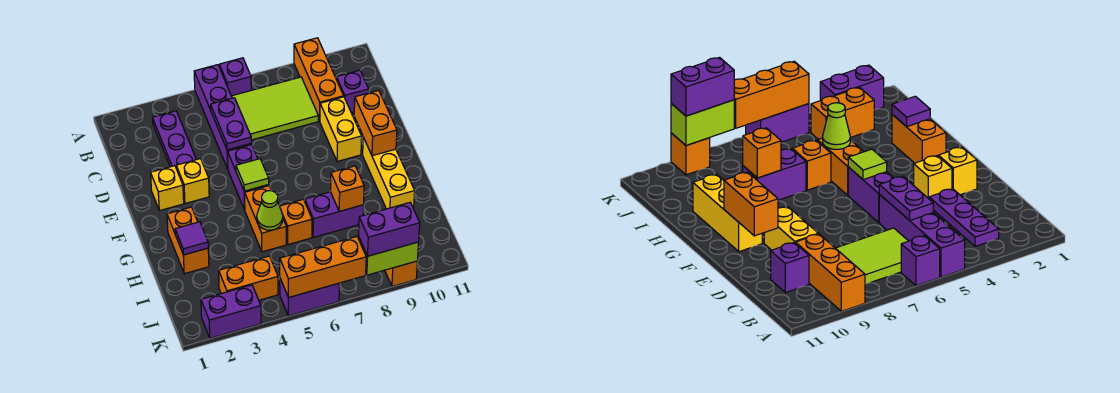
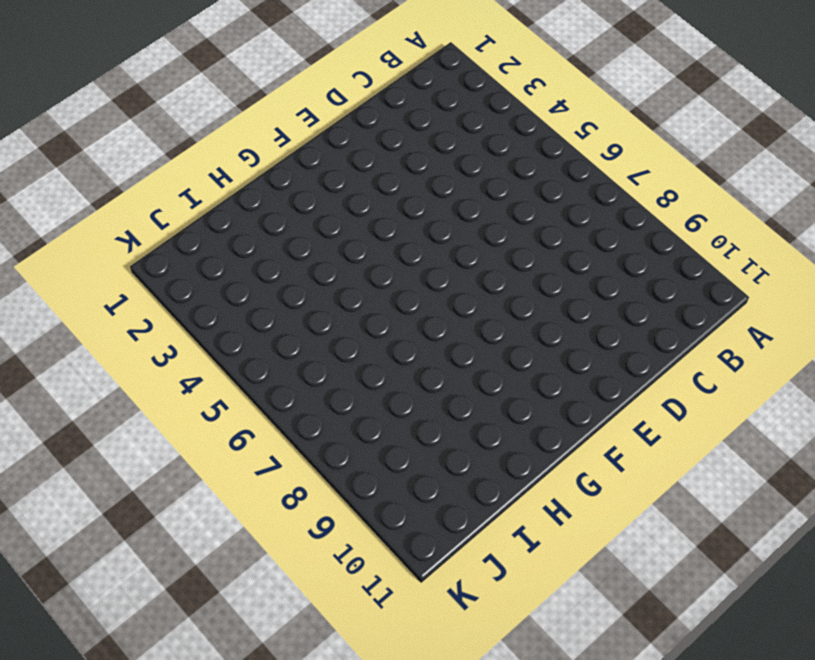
none -> purple 1x4 brick [194,65,251,169]
none -> purple 1x1 brick [219,58,251,96]
none -> orange 1x3 brick [294,38,344,121]

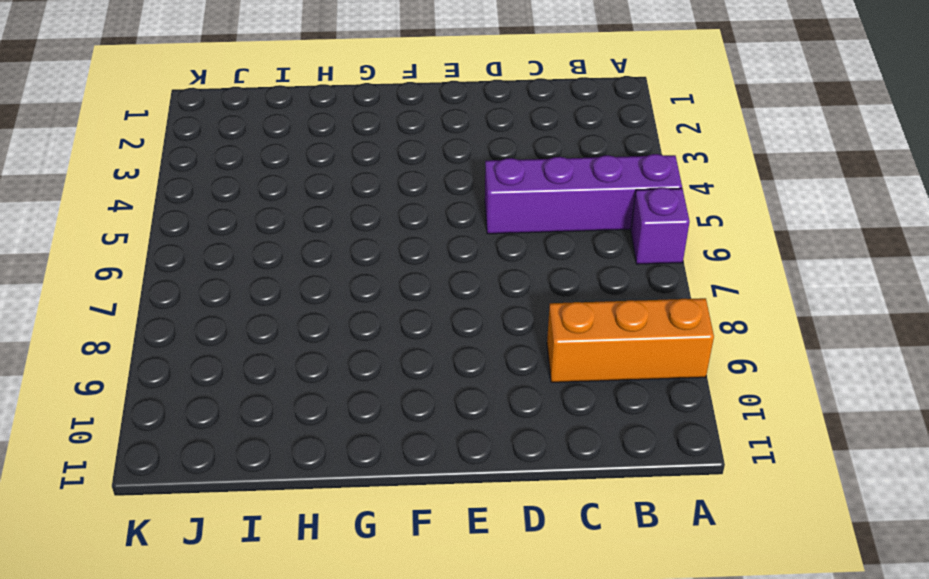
none -> purple 1x3 plate [152,111,196,167]
none -> lime 2x3 tile [232,77,318,140]
none -> purple 1x1 brick [336,70,369,113]

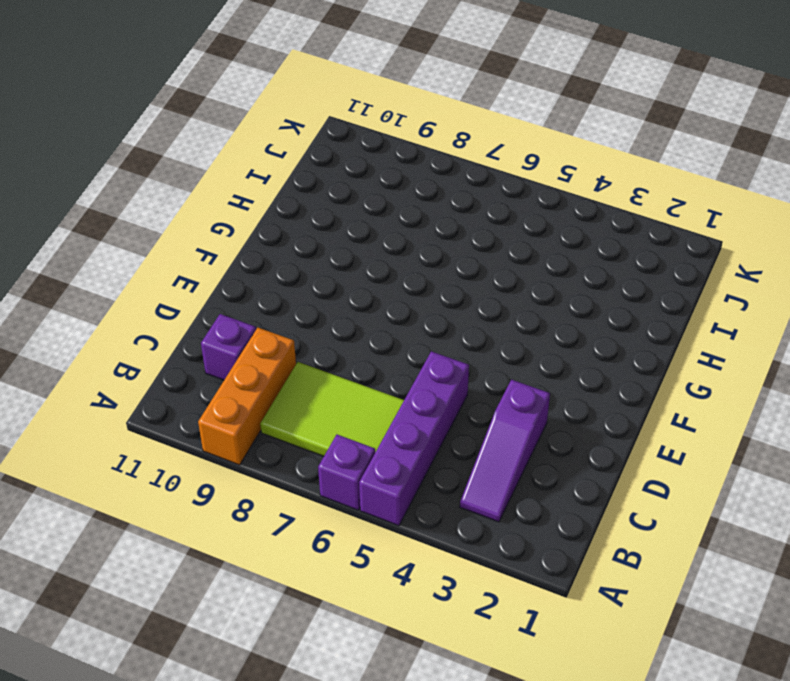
purple 1x3 slope [460,380,550,522] -> purple 1x3 plate [152,111,196,167]
none -> yellow 1x2 brick [320,97,362,161]
none -> yellow 1x1 brick [151,166,184,211]
none -> yellow 1x1 brick [176,159,209,203]

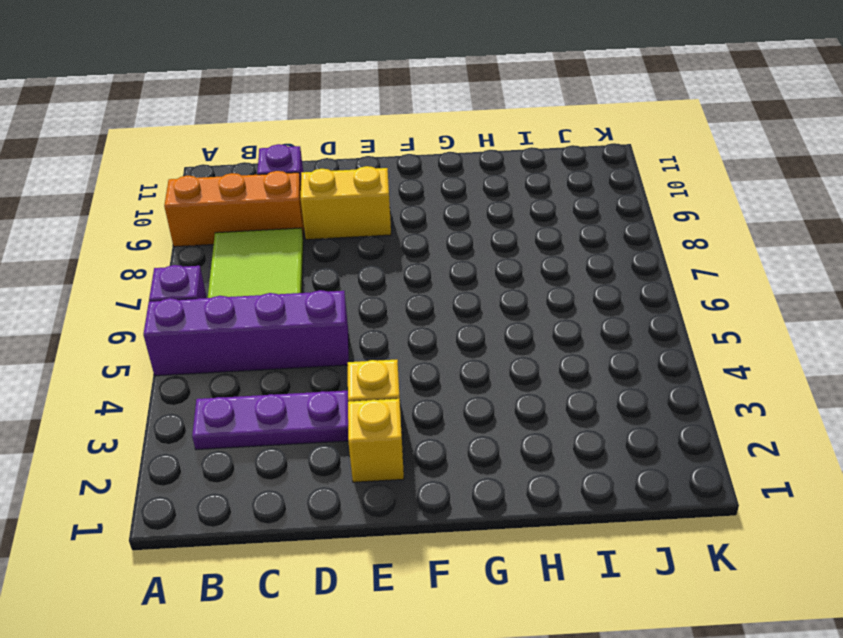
none -> purple 1x2 brick [228,145,269,210]
none -> yellow 1x3 brick [363,138,415,209]
none -> orange 1x2 brick [167,207,209,274]

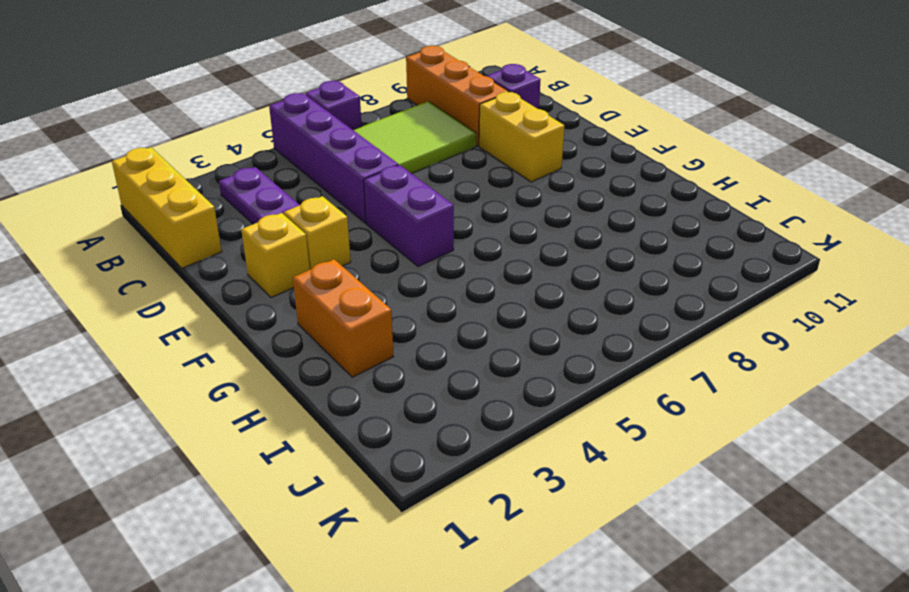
yellow 1x3 brick [112,147,222,268] -> yellow 1x3 brick moved to [363,138,415,209]
none -> orange 1x2 brick [245,186,286,252]
none -> orange 1x1 brick [280,199,312,244]
none -> purple 1x2 brick [305,192,364,237]

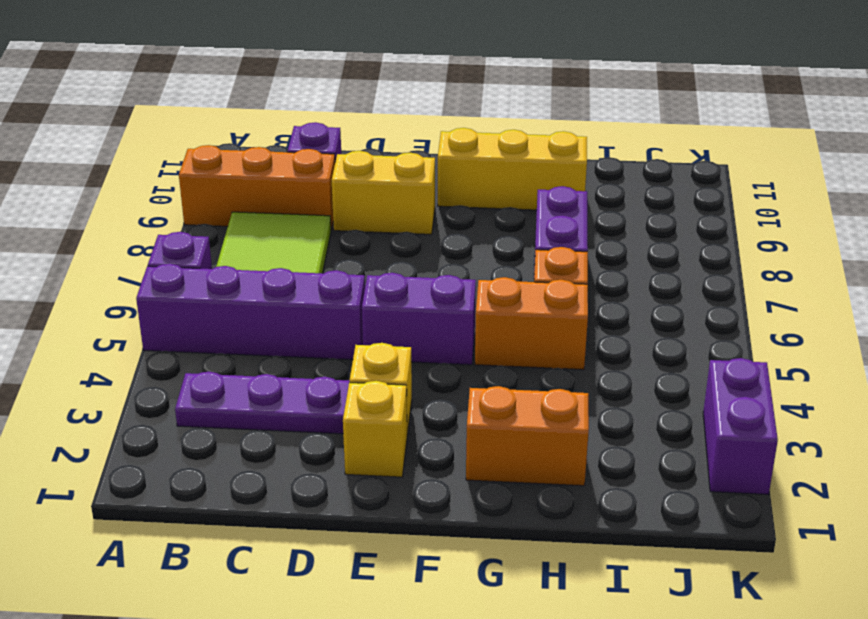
none -> orange 1x2 brick [219,256,278,300]
none -> purple 1x2 brick [280,279,340,316]
none -> orange 1x1 brick [385,261,417,286]

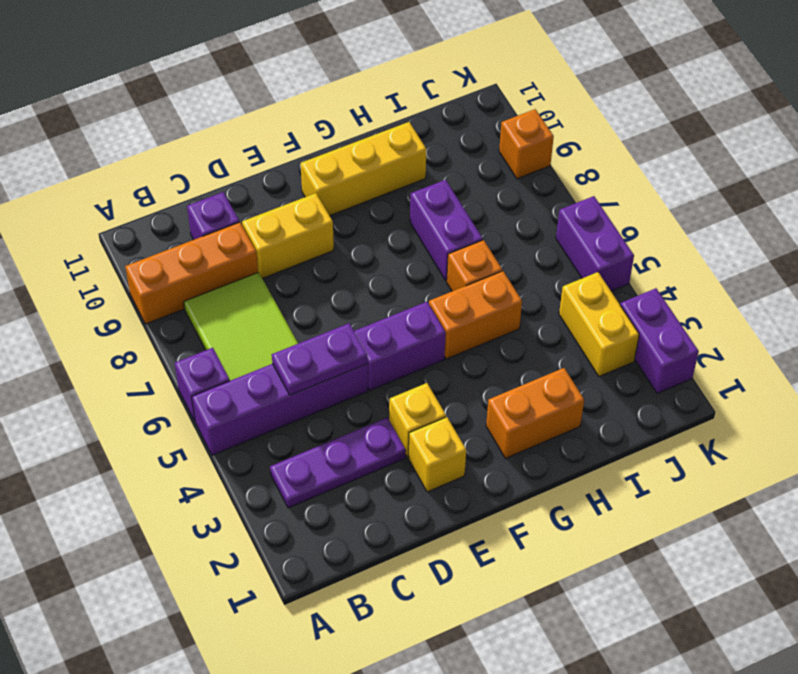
yellow 1x2 brick [559,272,639,377] -> orange 1x2 brick [219,256,278,300]
none -> orange 1x2 brick [354,90,397,156]
none -> lime 1x1 tile [236,159,269,191]
none -> purple 1x1 tile [175,222,208,255]

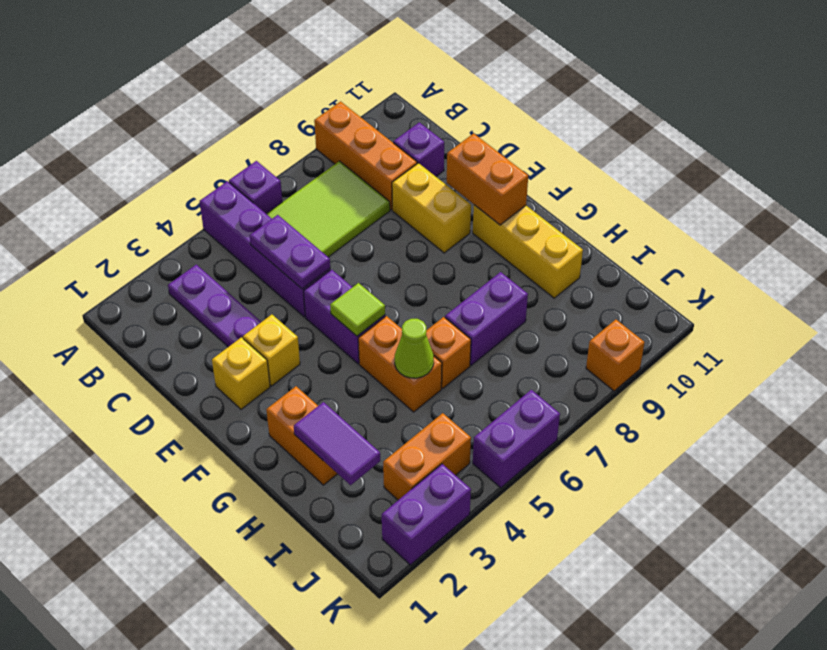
purple 1x2 tile [294,402,380,485] -> purple 1x1 tile [175,222,208,255]
none -> orange 1x1 brick [330,166,364,211]
none -> orange 1x3 brick [280,237,366,298]
none -> lime 1x2 brick [358,238,419,275]

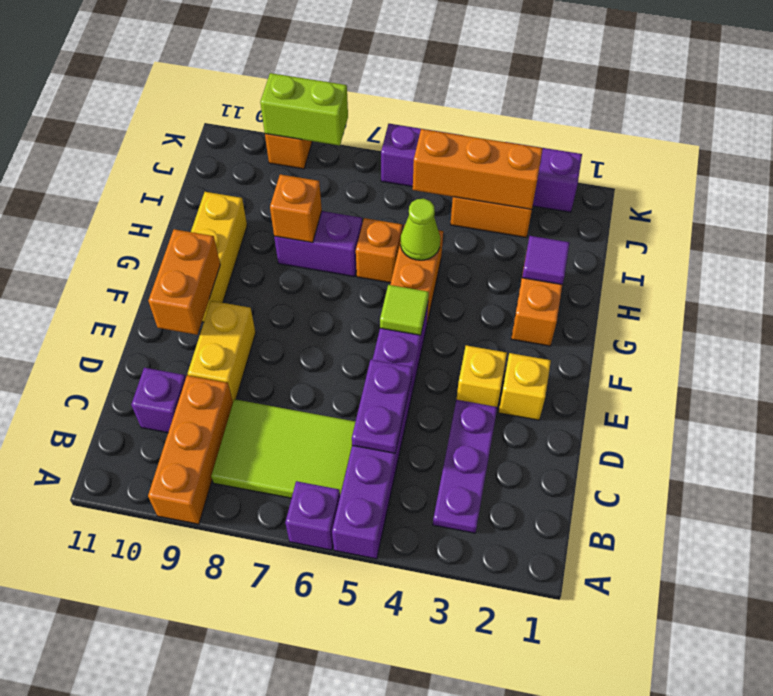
orange 1x3 brick [413,129,543,210] -> orange 1x3 brick moved to [280,237,366,298]
none -> purple 1x2 brick [359,203,420,256]

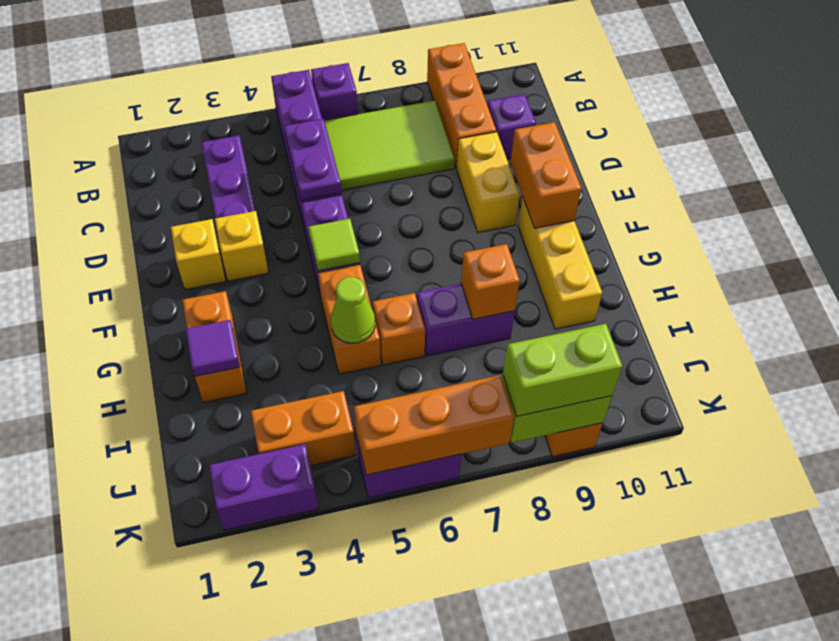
lime 1x2 brick [503,324,622,416] -> purple 1x2 brick [359,203,420,256]

